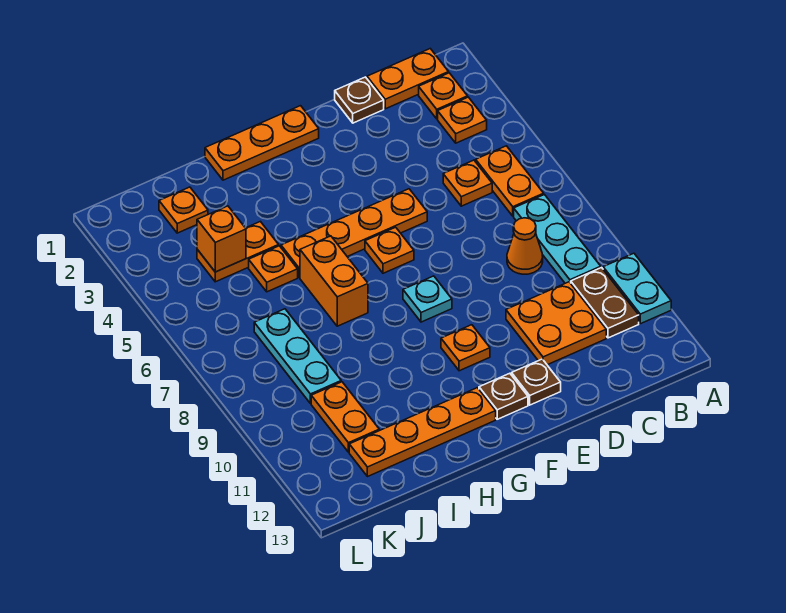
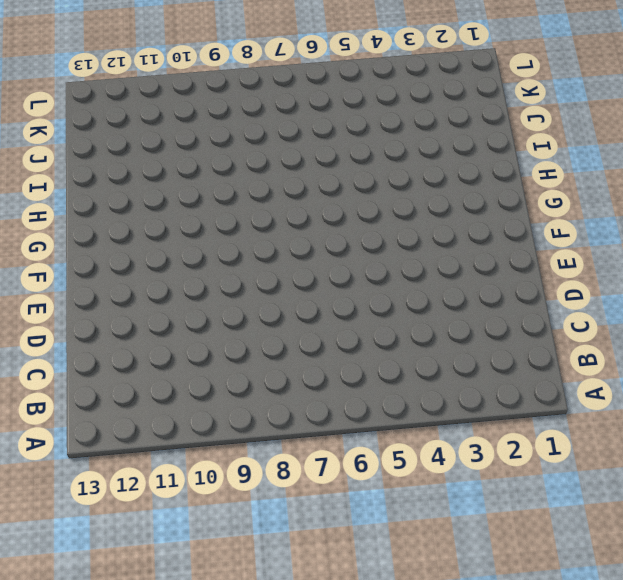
none -> cyan 1x2 plate [603,253,671,324]
none -> orange 1x2 plate [367,49,449,109]
none -> orange 1x1 plate [419,73,468,119]

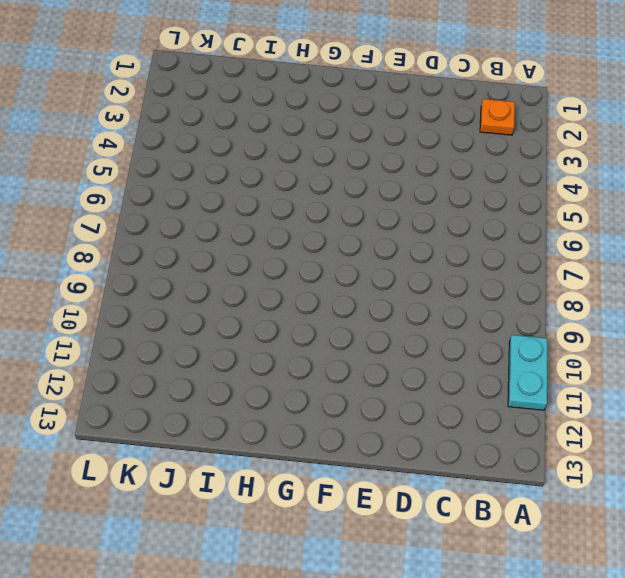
none -> orange 1x2 plate [367,49,449,109]
none -> orange 1x1 plate [438,97,487,143]
none -> orange 1x2 plate [476,146,544,216]

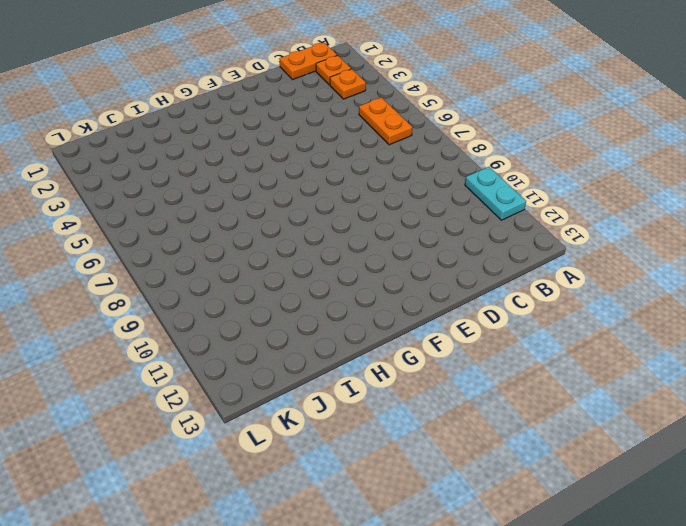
none -> cyan 1x3 plate [514,195,601,283]
none -> brown 1x2 plate [571,268,639,338]
none -> orange 1x1 plate [443,160,492,206]

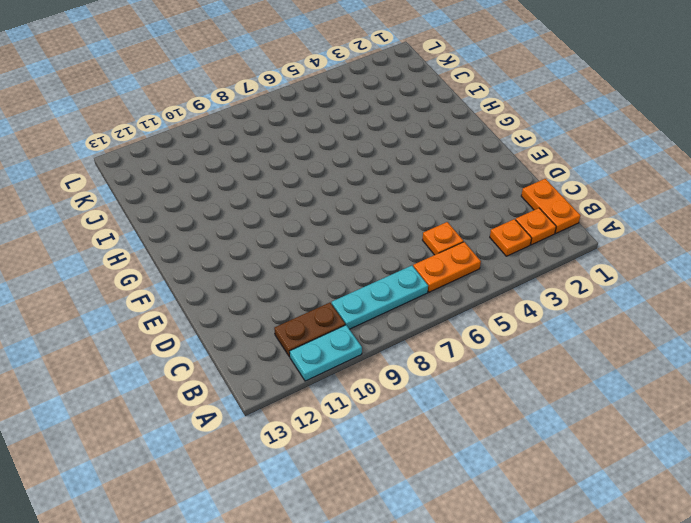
none -> orange 1x1 cone [507,218,543,274]
none -> orange 2x2 plate [506,282,606,365]
none -> brown 1x1 plate [335,77,384,123]

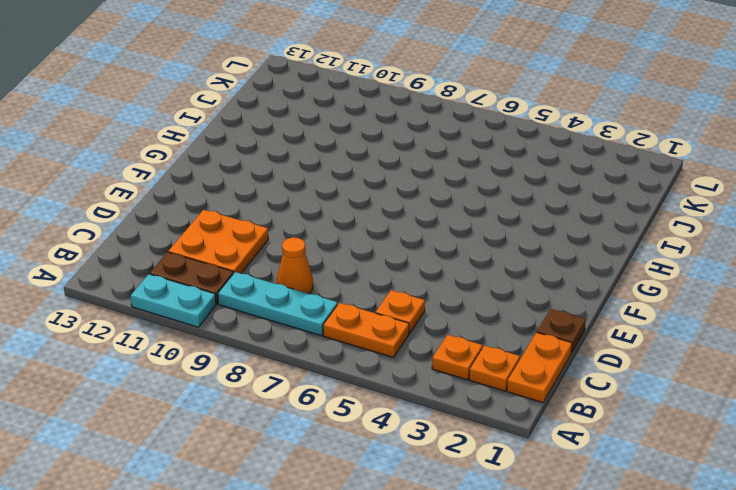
none -> orange 1x4 plate [281,189,427,278]
none -> brown 1x1 plate [512,359,561,405]
none -> orange 1x3 plate [205,106,319,180]

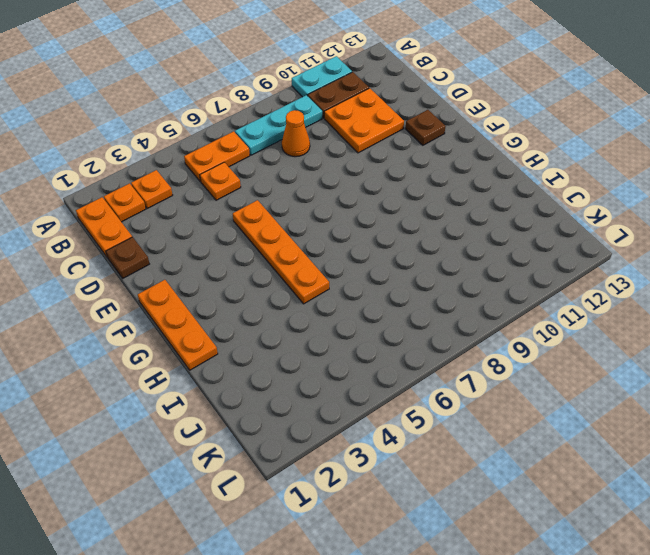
none -> orange 1x1 plate [365,227,414,273]
none -> cyan 1x1 plate [403,276,452,322]
none -> orange 1x1 plate [441,325,490,371]

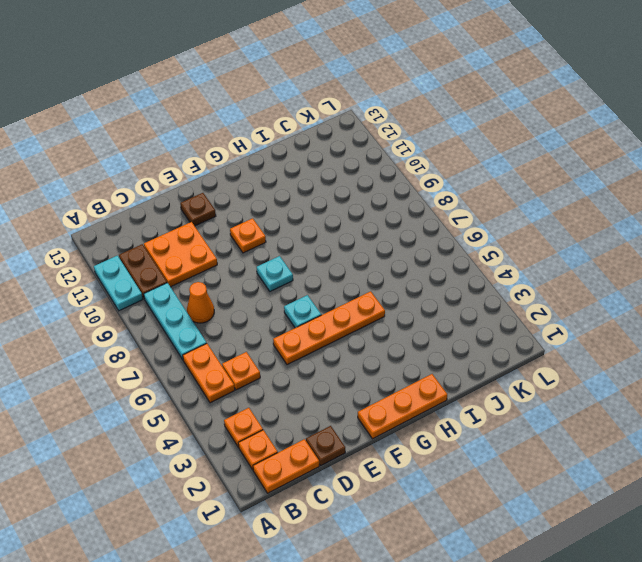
cyan 1x1 plate [284,295,321,328] -> orange 1x1 plate [365,227,414,273]
none -> brown 1x1 plate [479,373,528,419]
none -> orange 1x4 plate [349,388,496,477]
none -> orange 1x2 brick [300,236,368,326]

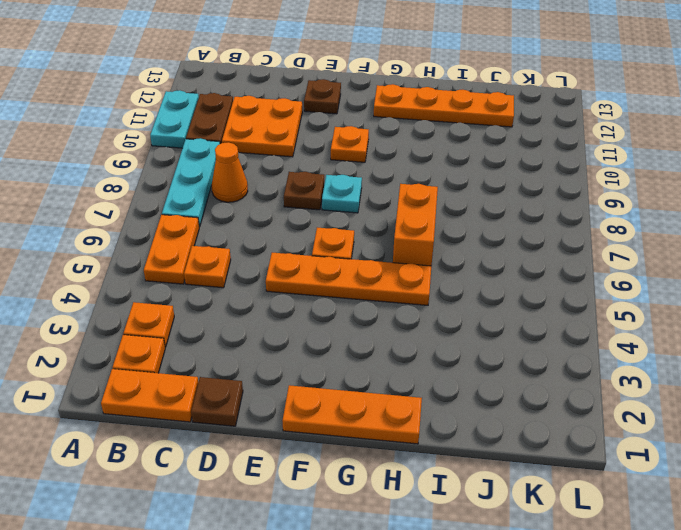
brown 1x1 plate [284,172,324,210] -> brown 1x1 plate moved to [479,373,528,419]
none -> orange 1x2 plate [197,221,279,282]
none -> orange 1x1 plate [249,246,298,292]
none -> orange 1x1 plate [159,187,208,233]

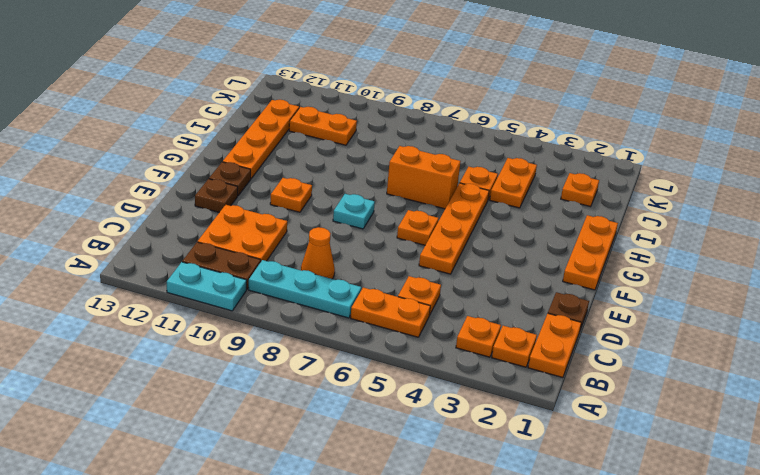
none -> cyan 1x3 plate [254,309,341,404]
none -> orange 1x1 brick [197,206,246,272]

